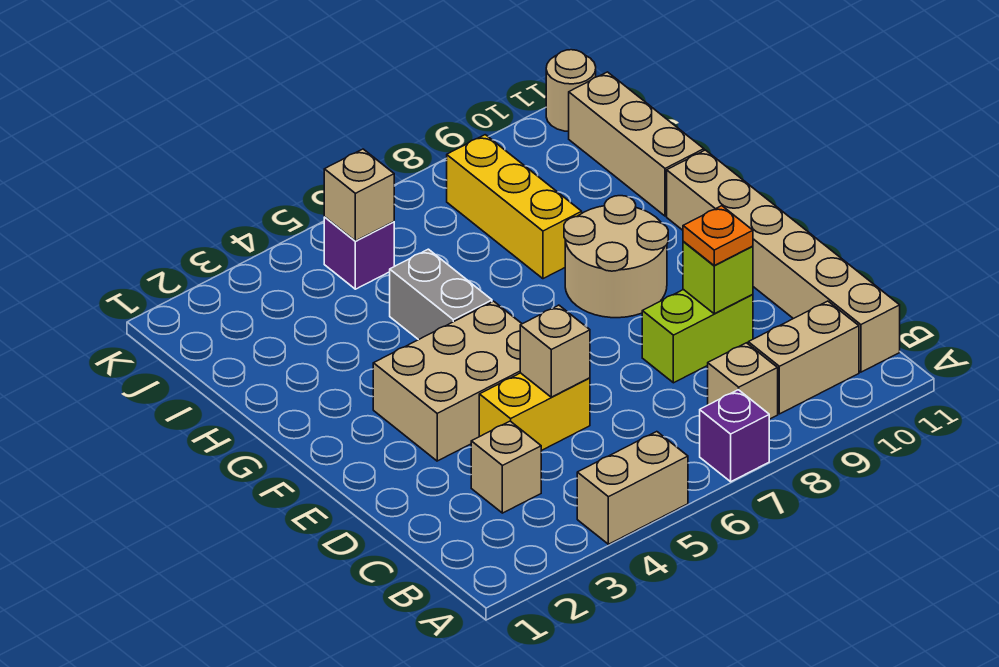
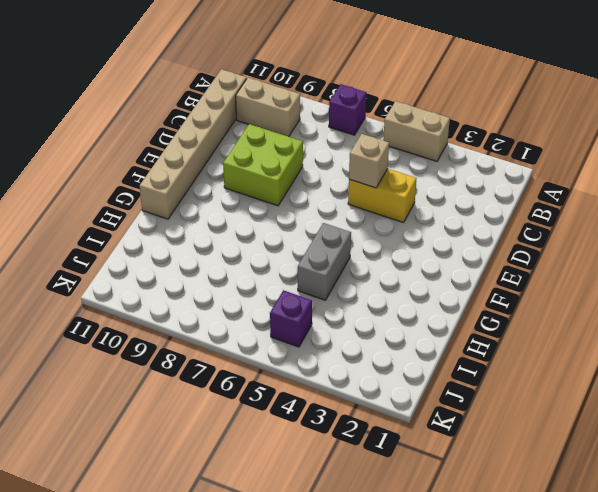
lime 2x2 brick [223,124,303,206] -> lime 1x2 brick [642,289,753,383]
none -> tan 1x1 brick [708,343,778,419]
none -> tan 1x1 brick [471,421,541,513]
none -> tan 2x3 brick [373,301,522,461]

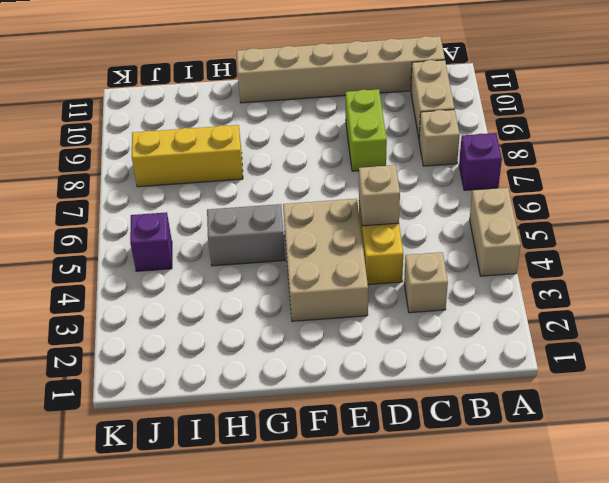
none -> tan 2x2 round brick [564,196,668,318]
none -> tan 1x3 brick [569,72,704,216]
none -> tan 1x1 round brick [546,50,596,131]

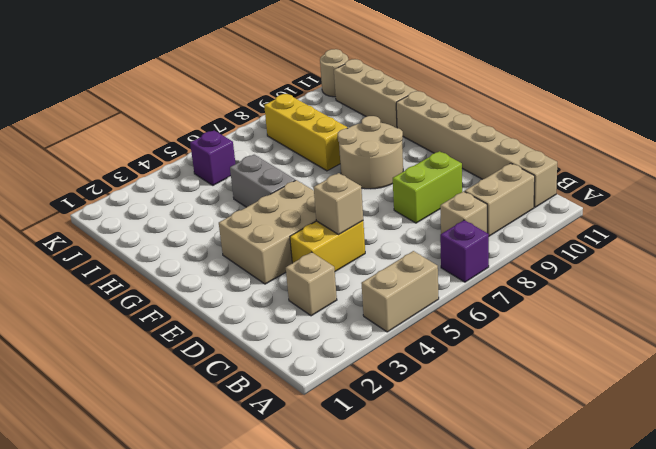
none -> lime 1x1 brick [683,241,753,314]
none -> tan 1x1 brick [324,149,394,241]
none -> orange 1x1 plate [683,206,753,265]

